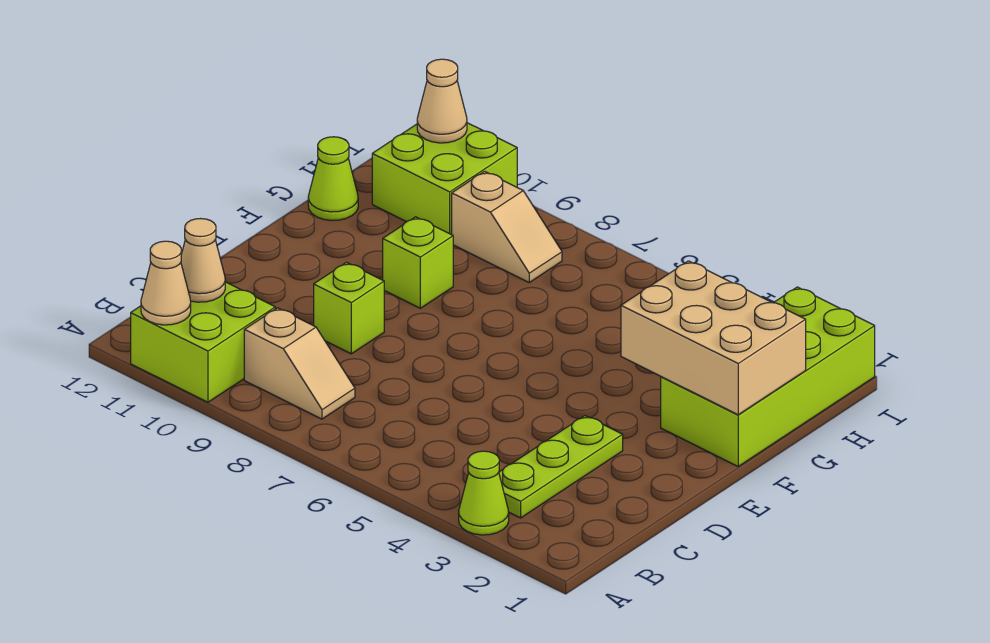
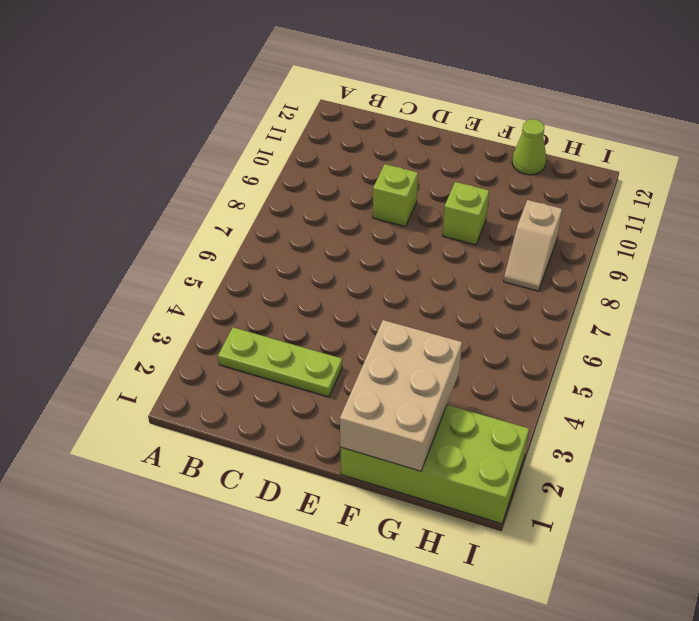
none -> lime 1x1 cone [459,451,509,535]
none -> lime 2x2 brick [131,282,275,402]
none -> tan 1x2 slope [244,308,355,419]

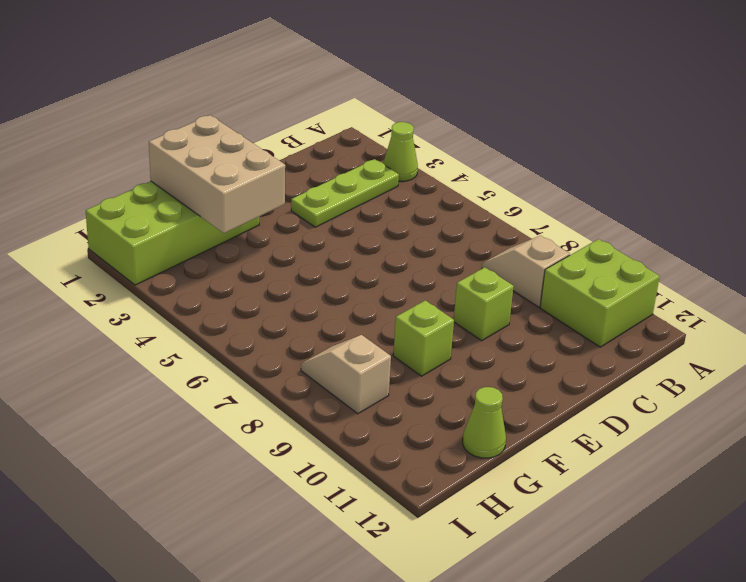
none -> lime 2x2 brick [372,123,517,235]
none -> tan 1x1 cone [141,241,191,325]
none -> tan 1x1 cone [181,219,225,302]

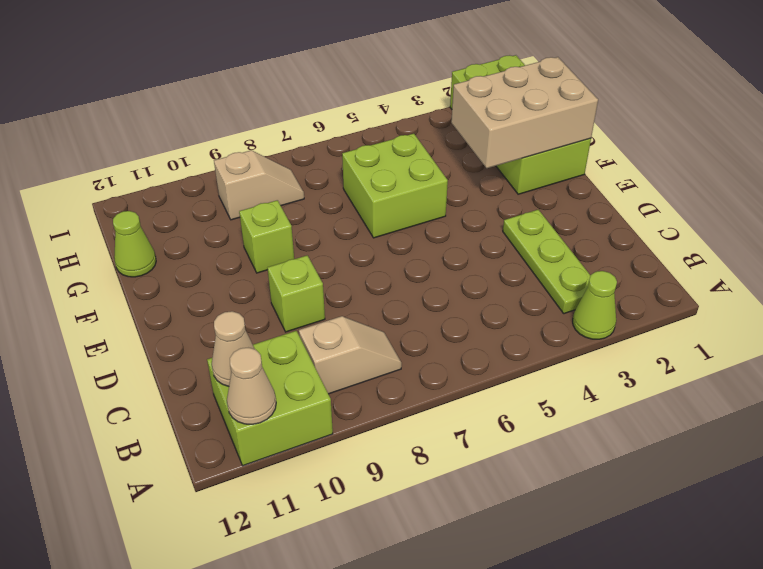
lime 2x2 brick [342,134,448,238] -> lime 2x2 brick moved to [372,123,517,235]
none -> tan 1x1 cone [417,59,467,143]

